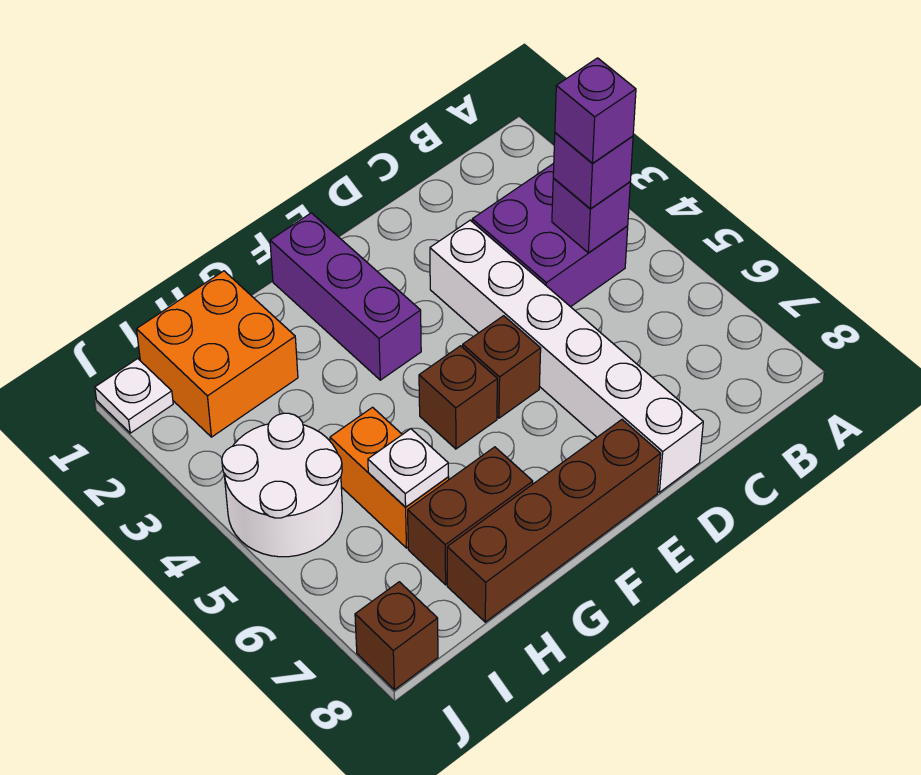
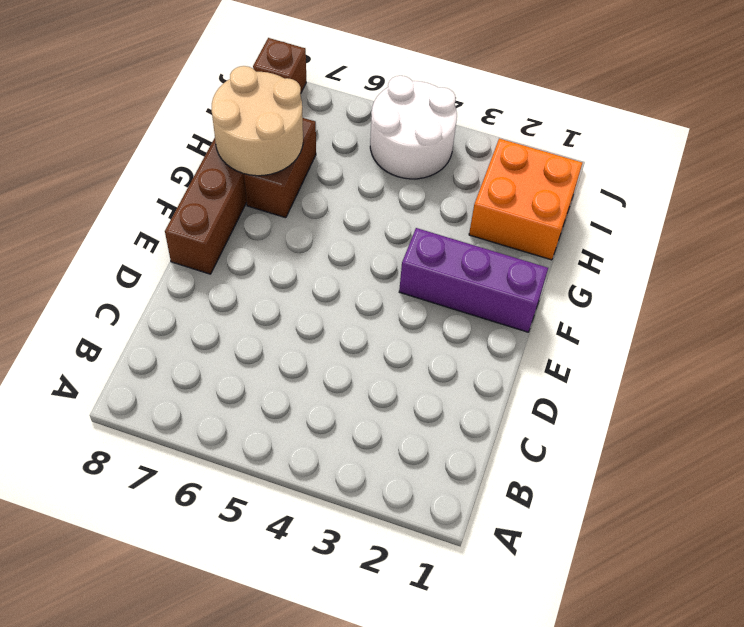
tan 2x2 round brick [212,66,303,176] -> none
none -> purple 2x2 brick [472,164,628,307]
none -> white 1x6 brick [430,220,703,492]
none -> brown 1x1 brick [463,316,541,418]

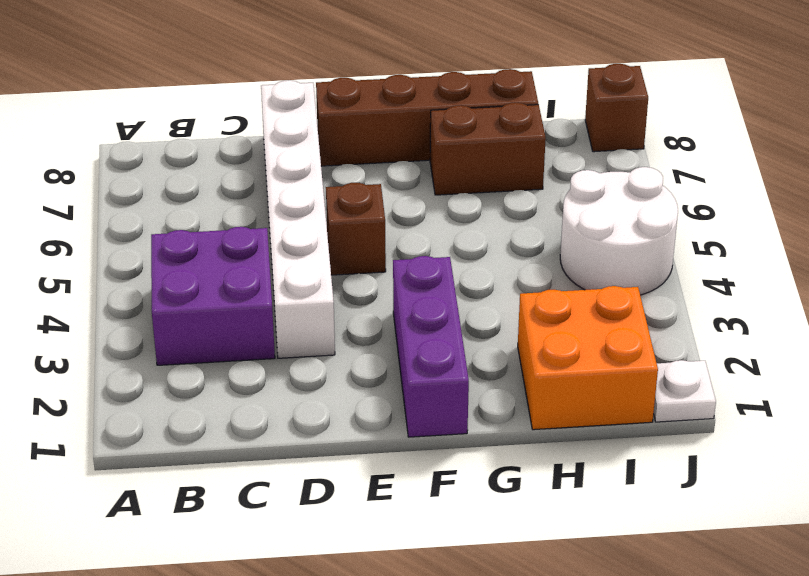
none -> brown 1x1 brick [419,346,497,449]
none -> orange 1x2 brick [330,407,449,548]
none -> purple 1x1 brick [552,178,630,253]

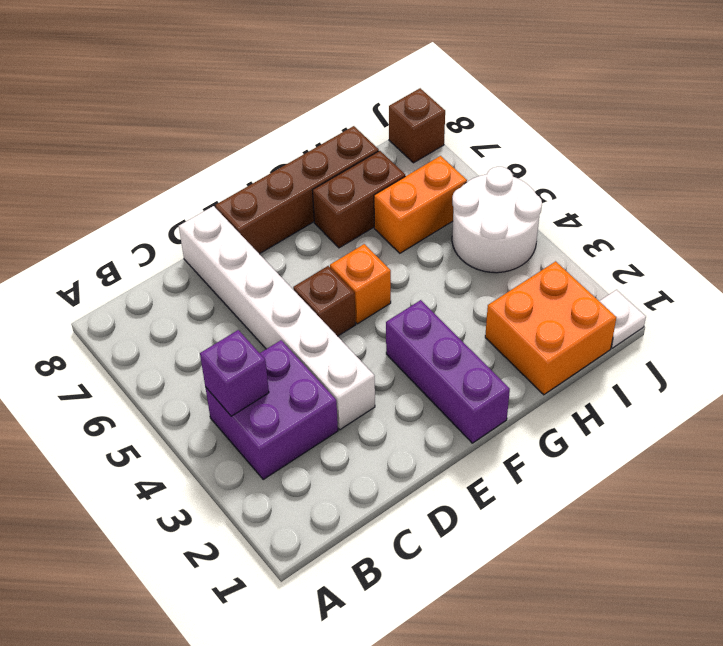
orange 1x1 brick [330,244,391,324] -> brown 1x1 brick [419,346,497,449]
orange 1x2 brick [374,156,467,253] -> orange 1x2 brick turned to [330,407,449,548]
none -> white 1x1 plate [368,429,448,507]
none -> purple 1x1 brick [553,133,633,209]
none -> purple 1x1 brick [555,58,636,163]

